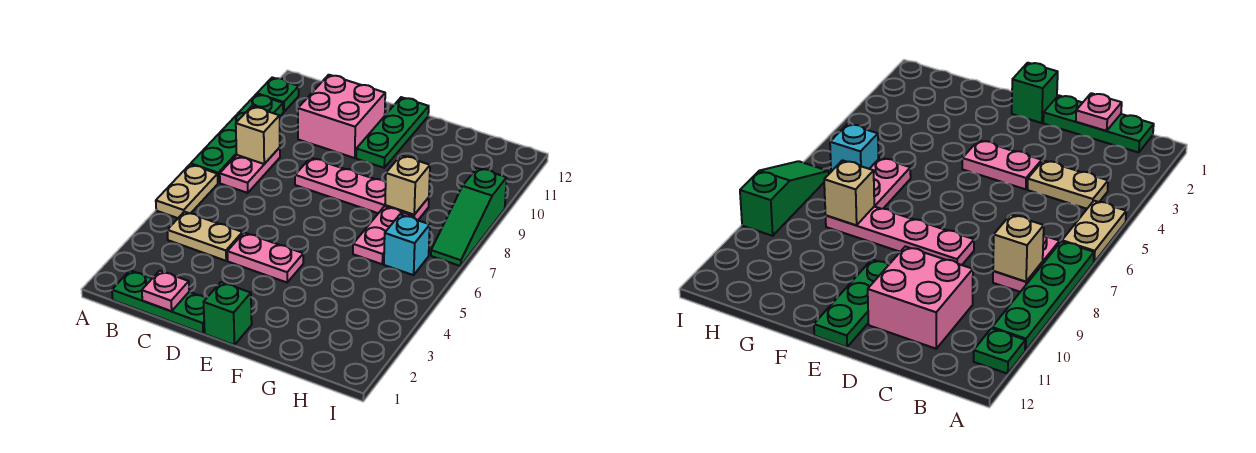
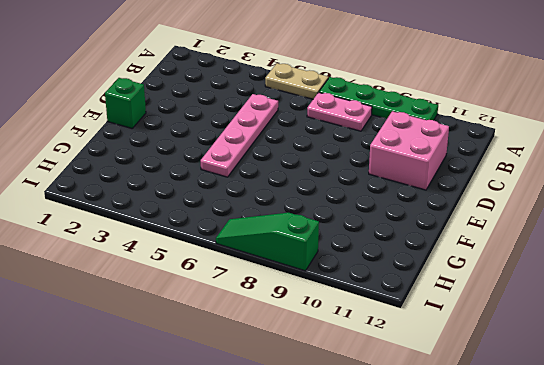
pink 1x4 plate [201,94,278,177] -> pink 1x4 plate moved to [295,158,429,220]
none -> green 1x1 plate [257,78,299,112]
none -> green 1x3 plate [112,271,206,333]
none -> tan 1x2 plate [167,212,243,261]

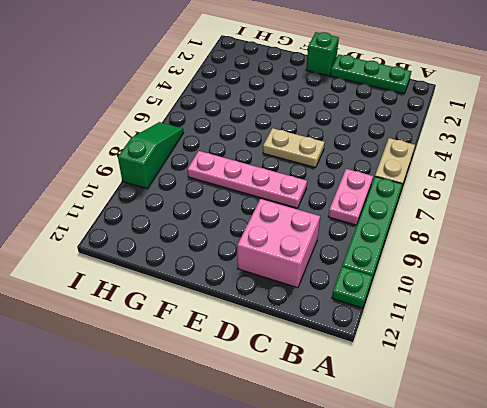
tan 1x2 plate [263,128,325,168] -> tan 1x2 plate moved to [167,212,243,261]
none -> pink 1x2 plate [227,233,303,282]
none -> green 1x3 plate [356,97,429,168]
none -> pink 1x2 plate [353,206,414,264]

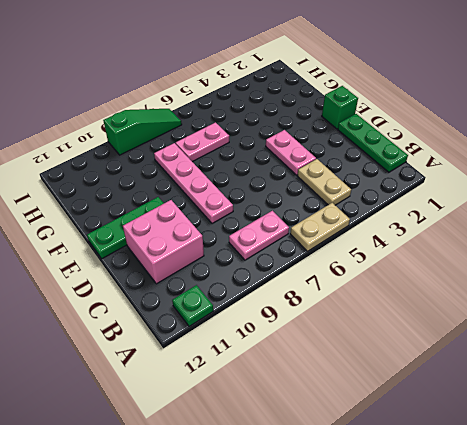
none -> green 1x4 plate [191,94,283,183]
none -> cyan 1x1 brick [384,214,430,275]
none -> tan 1x1 brick [236,106,280,164]

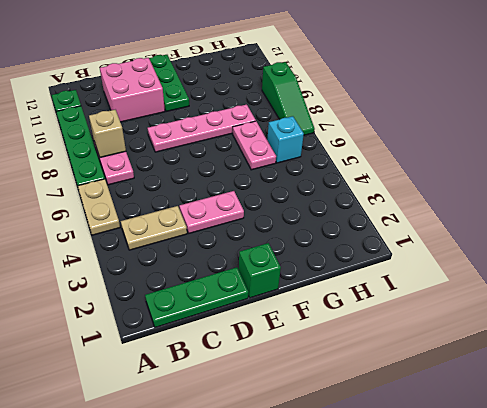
none -> pink 1x1 plate [142,271,189,311]
none -> tan 1x1 brick [385,155,430,215]

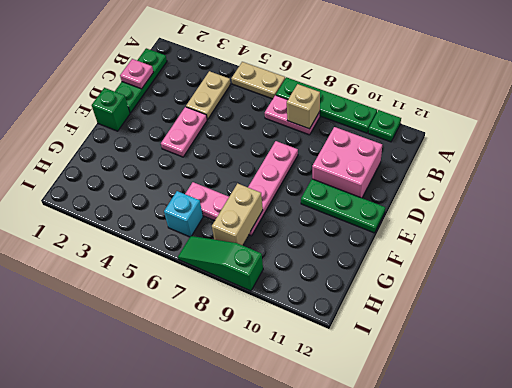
tan 1x2 brick [212,183,263,245] -> tan 1x1 brick [385,155,430,215]

